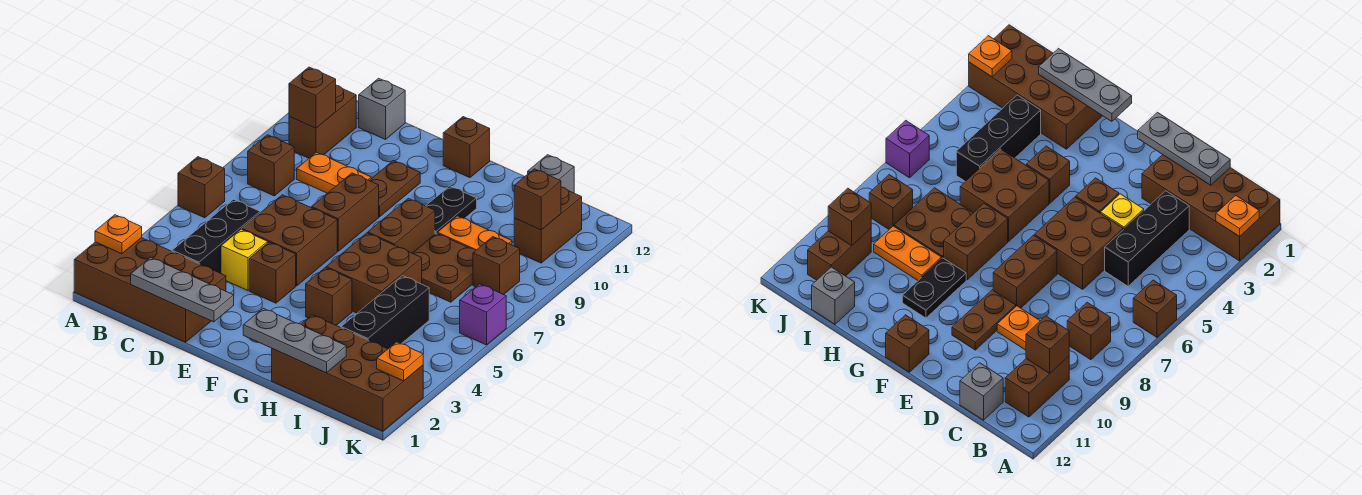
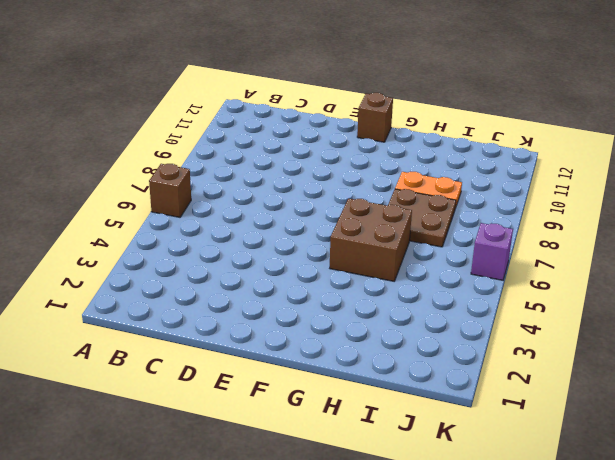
none -> brown 2x4 brick [74,238,226,342]
none -> brown 1x1 brick [248,135,294,196]
none -> brown 1x2 brick [289,85,356,158]
none -> black 1x3 brick [172,199,260,273]

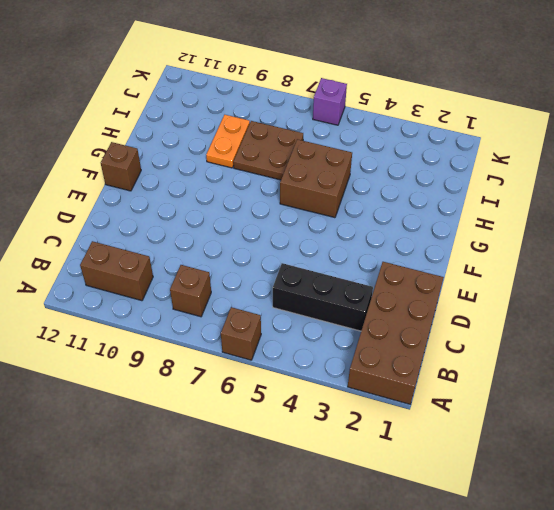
none -> orange 1x2 plate [297,152,371,193]
none -> grey 1x1 brick [358,78,405,139]
none -> yellow 1x1 brick [221,229,268,290]
none -> brown 2x2 brick [242,195,337,286]

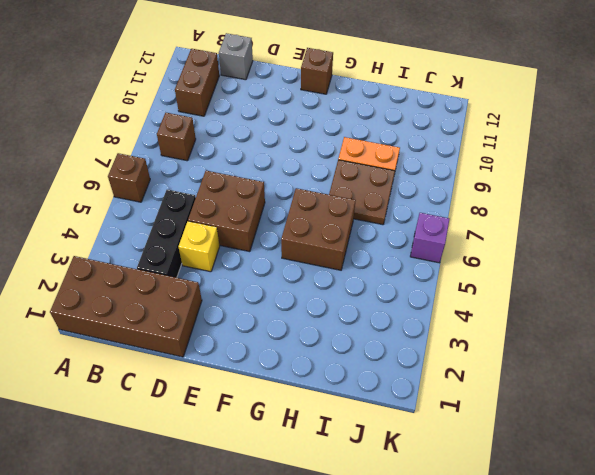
none -> orange 1x2 plate [297,152,371,193]
none -> brown 1x1 brick [249,242,296,303]
none -> brown 1x2 brick [311,173,379,251]
none -> brown 1x2 plate [369,161,420,217]

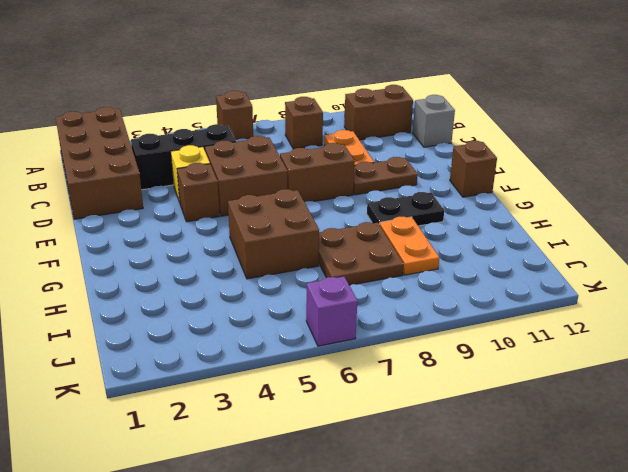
none -> brown 1x1 brick [306,268,352,325]
none -> brown 1x2 brick [368,198,435,253]
none -> brown 2x4 brick [272,315,423,431]
none -> black 1x3 brick [341,276,429,349]

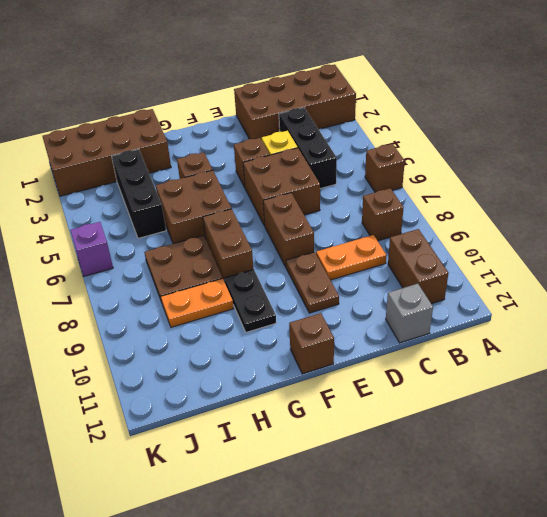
none -> grey 1x1 brick [528,155,574,193]
none -> brown 1x1 brick [473,237,520,295]
none -> brown 1x2 brick [514,187,582,263]
none -> orange 1x1 plate [95,215,142,254]

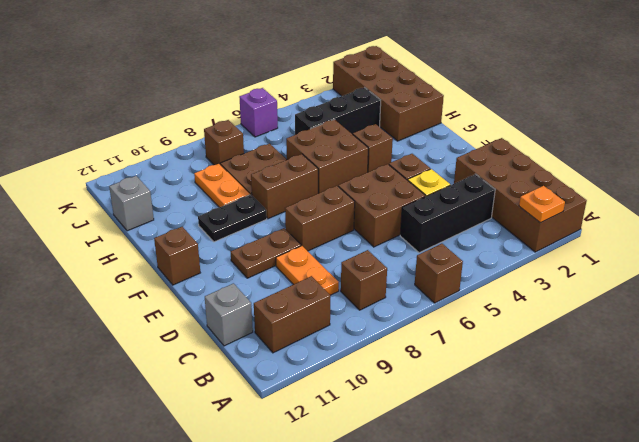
none -> brown 1x2 brick [514,187,582,263]
none -> brown 1x1 brick [289,67,336,128]
none -> grey 1x3 plate [131,257,234,322]
none -> grey 1x3 plate [243,308,346,373]

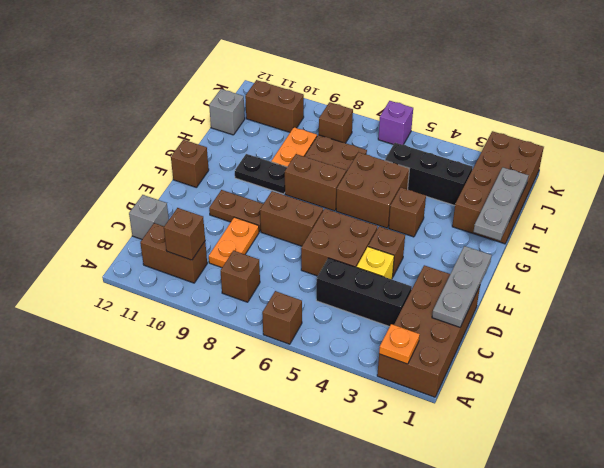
none -> brown 1x1 brick [514,169,561,230]
none -> orange 1x1 plate [377,342,423,381]

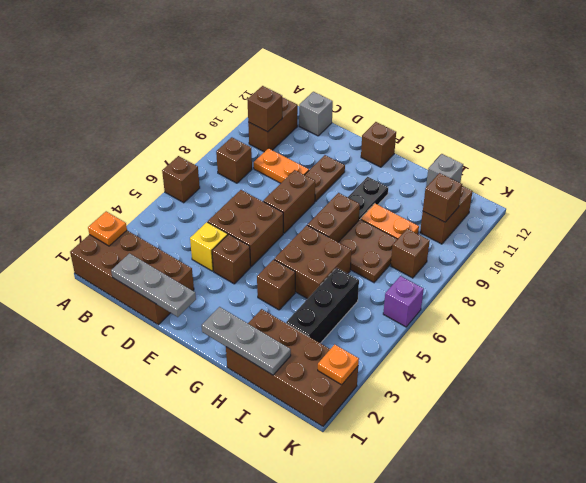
none -> black 1x3 brick [172,199,260,273]

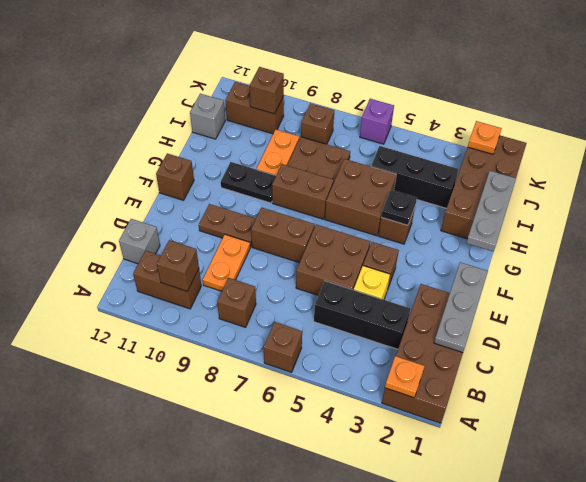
black 1x1 plate [381,190,417,225] -> none

